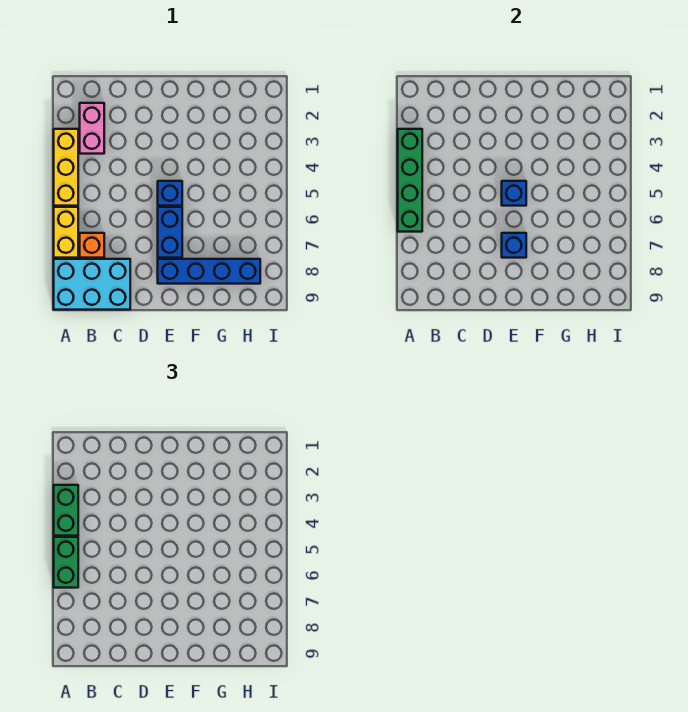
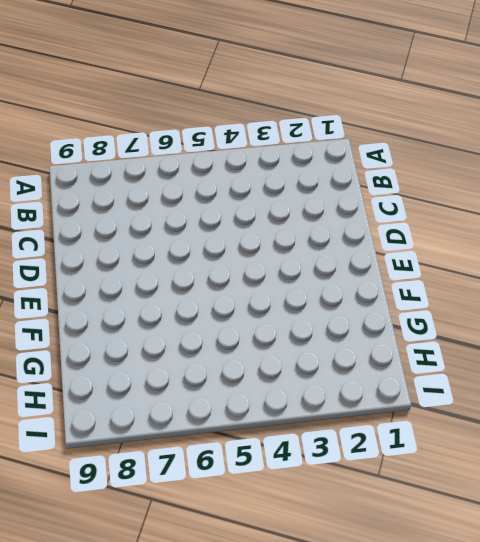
none -> yellow 1x3 brick [54,129,78,206]
none -> yellow 1x2 brick [54,207,78,258]
none -> cyan 2x3 brick [54,259,130,310]

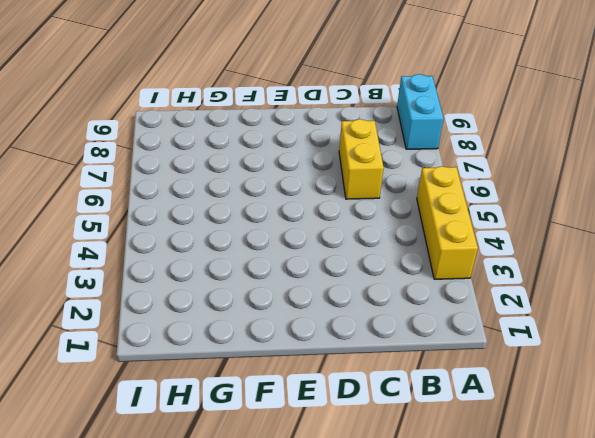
cyan 1x2 brick [397,74,444,149] -> cyan 2x3 brick [54,259,130,310]
yellow 1x2 brick [339,119,384,199] -> yellow 1x2 brick moved to [54,207,78,258]
none -> pink 1x2 brick [80,103,104,154]
none -> orange 1x1 brick [80,233,104,258]
none -> blue 1x1 brick [158,181,182,206]

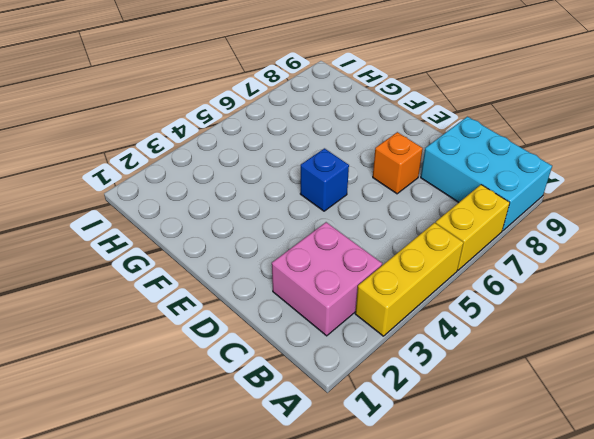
pink 2x2 brick [272,222,382,336] -> pink 1x2 brick [80,103,104,154]
orange 1x1 brick [373,132,423,194] -> orange 1x1 brick moved to [80,233,104,258]
none -> blue 1x2 brick [158,207,182,258]
none -> blue 1x4 brick [158,259,260,284]
none -> green 1x4 brick [398,129,422,232]

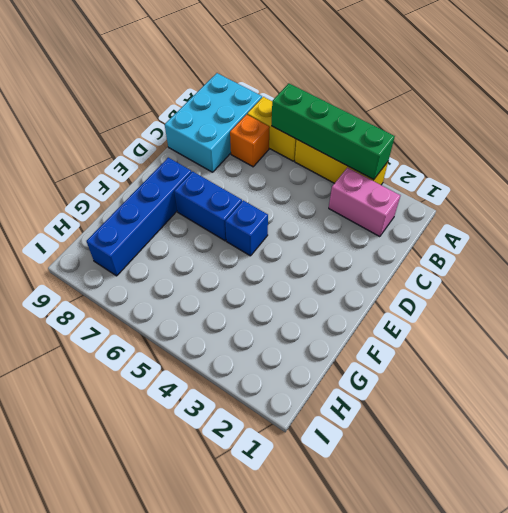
none -> blue 1x1 brick [502,181,526,206]
none -> blue 1x1 brick [502,233,526,258]
none -> green 1x2 brick [54,485,78,536]

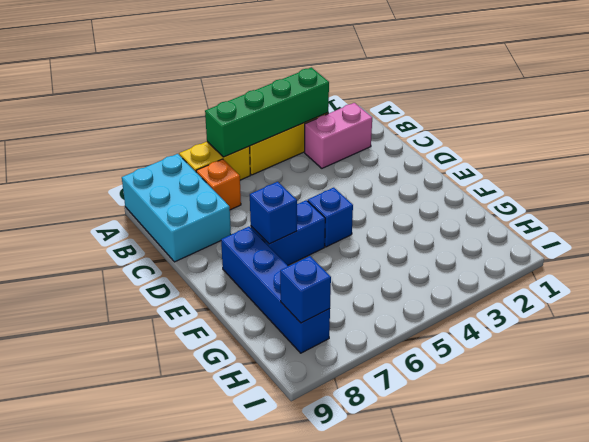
blue 1x1 brick [280,256,331,323] -> blue 1x1 brick moved to [502,181,526,206]
none -> green 1x2 brick [54,485,78,536]
none -> green 1x2 brick [54,537,78,588]

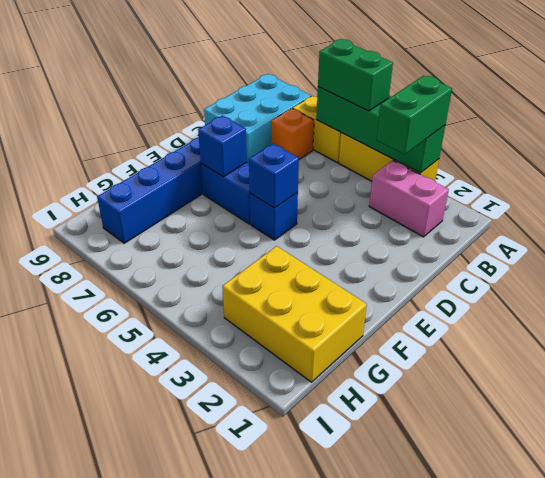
green 1x2 brick [377,76,452,155] -> green 1x2 brick turned to [54,485,78,536]
yellow 2x3 brick [222,246,367,382] -> none

